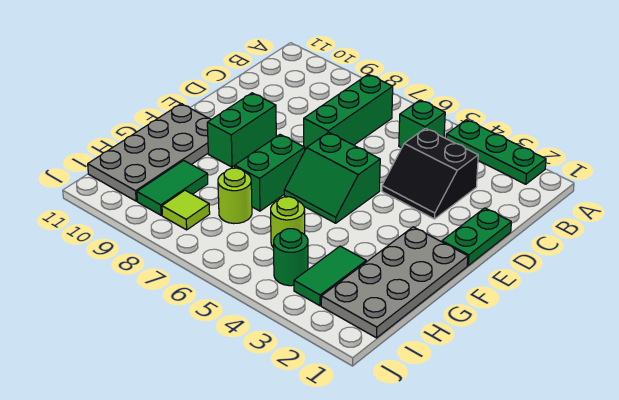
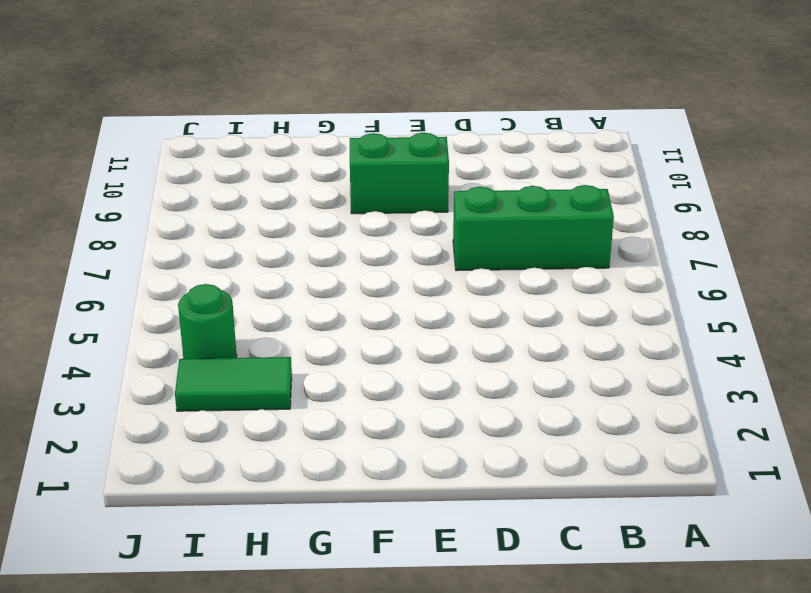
none -> green 1x3 plate [446,120,546,184]
none -> green 1x1 brick [399,100,445,148]
none -> black 2x2 slope [382,128,478,219]

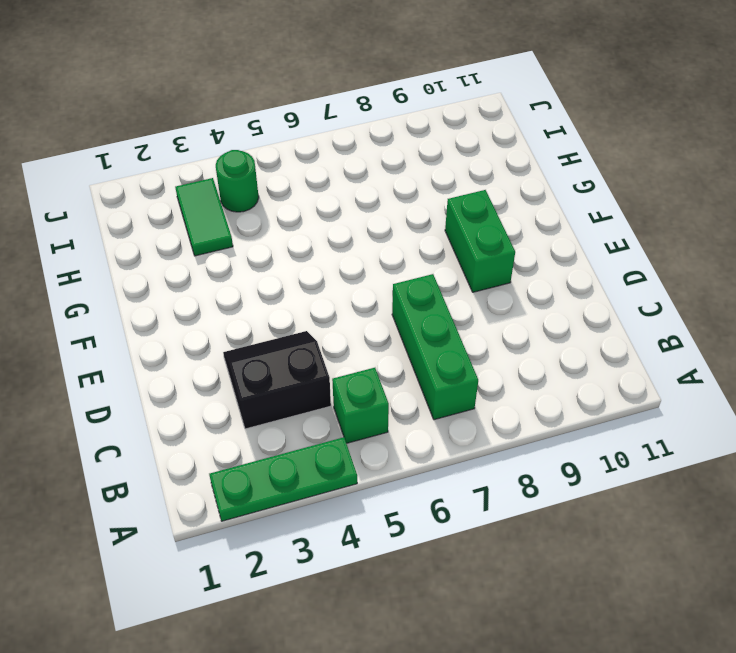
none -> green 1x2 plate [442,208,511,265]
none -> green 2x2 slope [284,132,380,223]
none -> grey 2x4 plate [321,227,468,338]

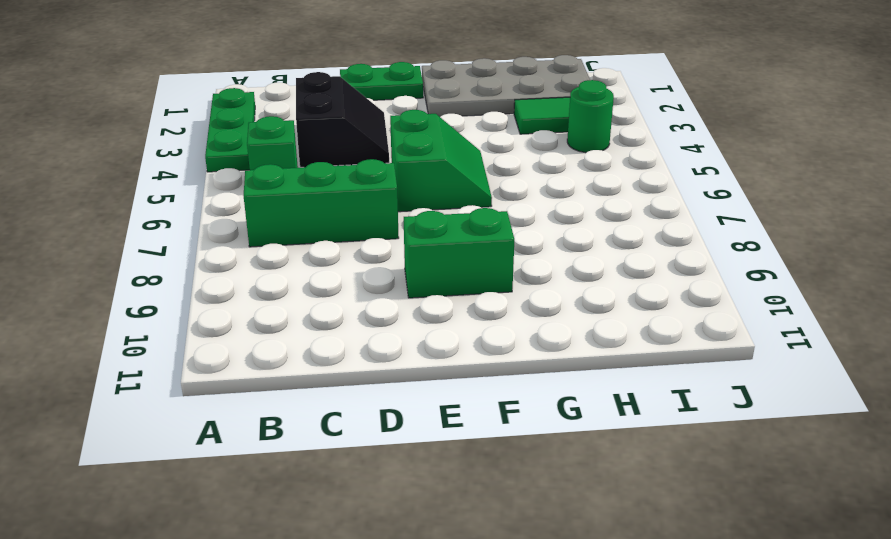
none -> green 1x2 brick [235,135,305,211]
none -> grey 2x4 plate [88,104,211,201]
none -> lime 1x1 round brick [271,197,305,248]

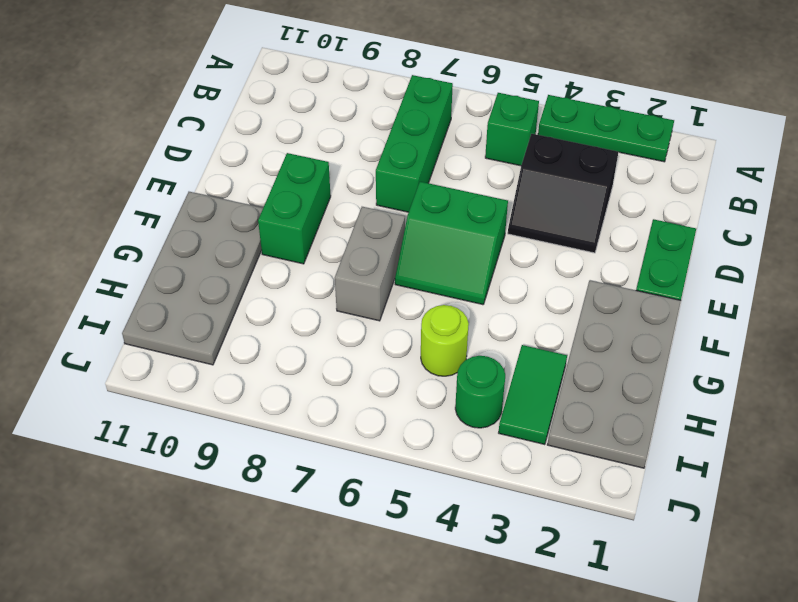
grey 1x2 brick [335,207,405,321] -> green 1x2 brick [235,135,305,211]
none -> lime 1x1 round brick [218,168,252,224]
none -> green 1x2 tile [137,160,208,215]
none -> lime 1x1 tile [162,190,210,230]

